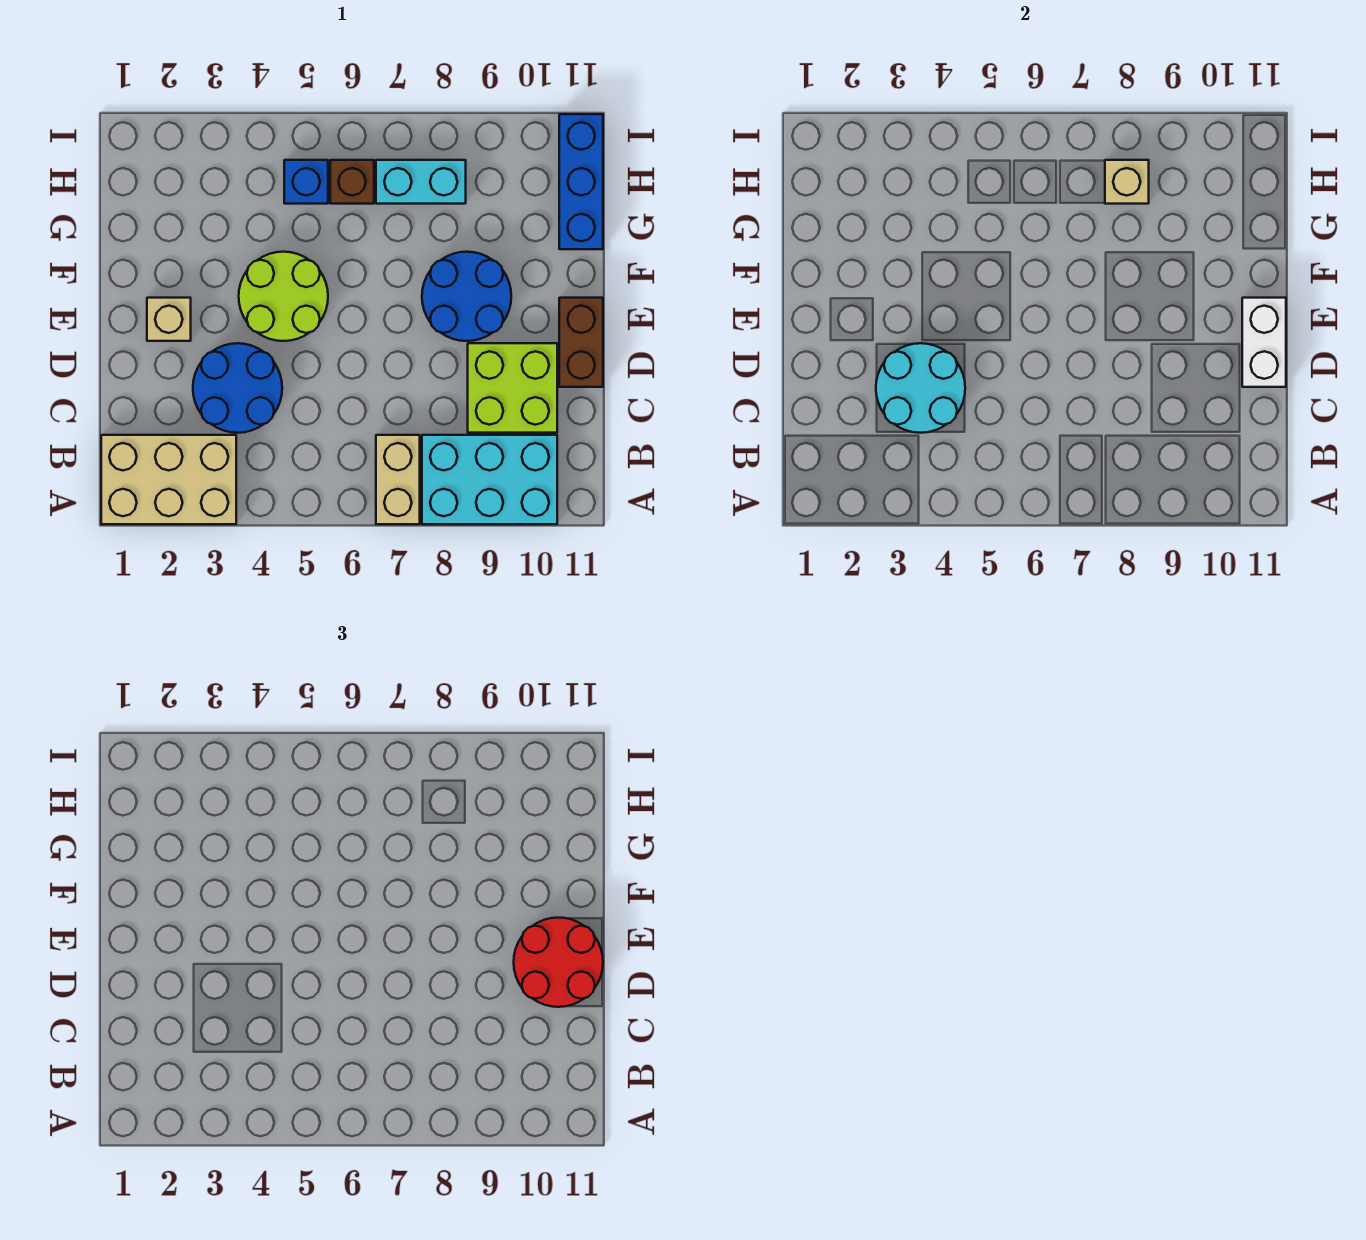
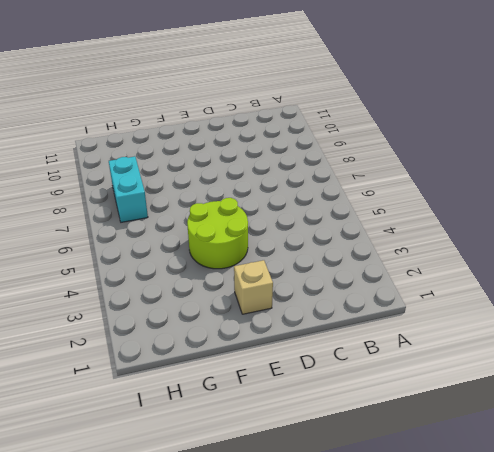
none -> tan 2x3 brick [101,435,236,524]
none -> tan 1x2 brick [376,435,420,524]
none -> cyan 2x3 brick [422,435,557,524]

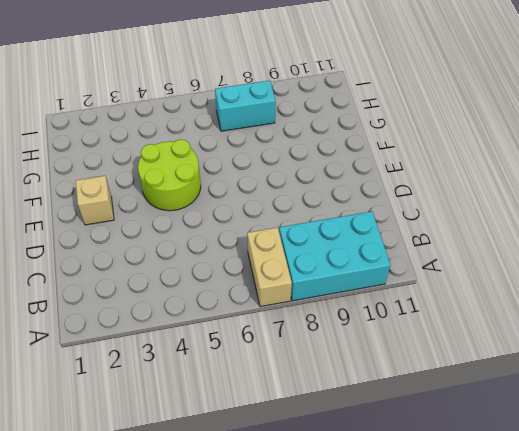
none -> tan 2x3 brick [101,435,236,524]
none -> blue 2x2 round brick [193,343,282,433]
none -> lime 2x2 brick [468,343,557,433]

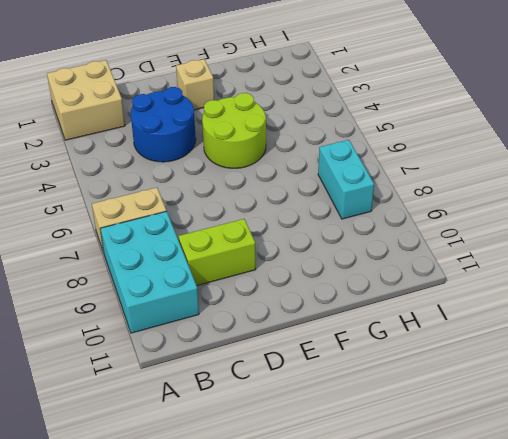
tan 2x2 brick [47,60,125,140] -> tan 2x3 brick [101,435,236,524]
lime 1x2 brick [178,219,256,286] -> lime 2x2 brick [468,343,557,433]
none -> brown 1x2 brick [559,298,603,387]
none -> blue 2x2 round brick [422,252,511,341]
none -> blue 1x3 brick [559,114,603,249]

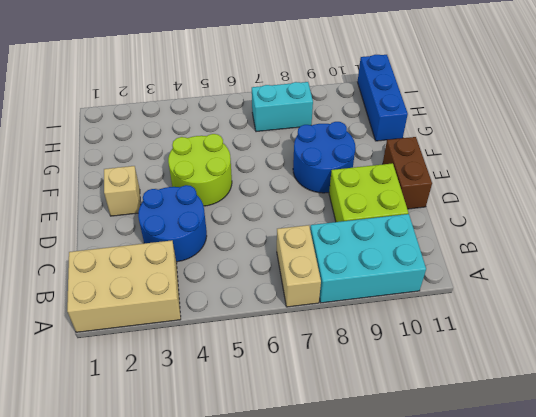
none -> blue 1x1 brick [284,160,328,204]
none -> brown 1x1 brick [330,160,374,204]
none -> cyan 2x2 round brick [876,343,965,433]

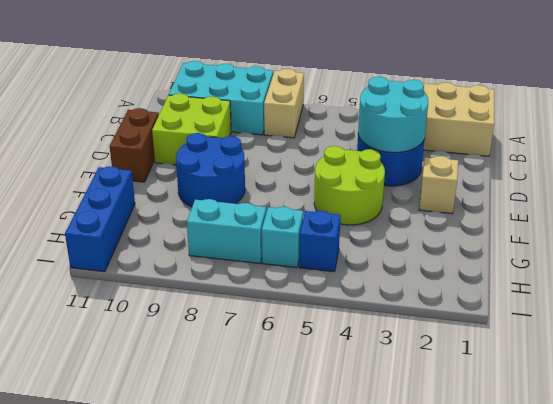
cyan 1x1 brick [262,207,303,268] -> brown 1x1 brick [330,160,374,204]
none -> white 1x2 brick [1242,298,1286,387]
none -> tan 1x1 brick [1105,160,1149,204]
none -> red 2x2 round brick [514,918,603,1007]

